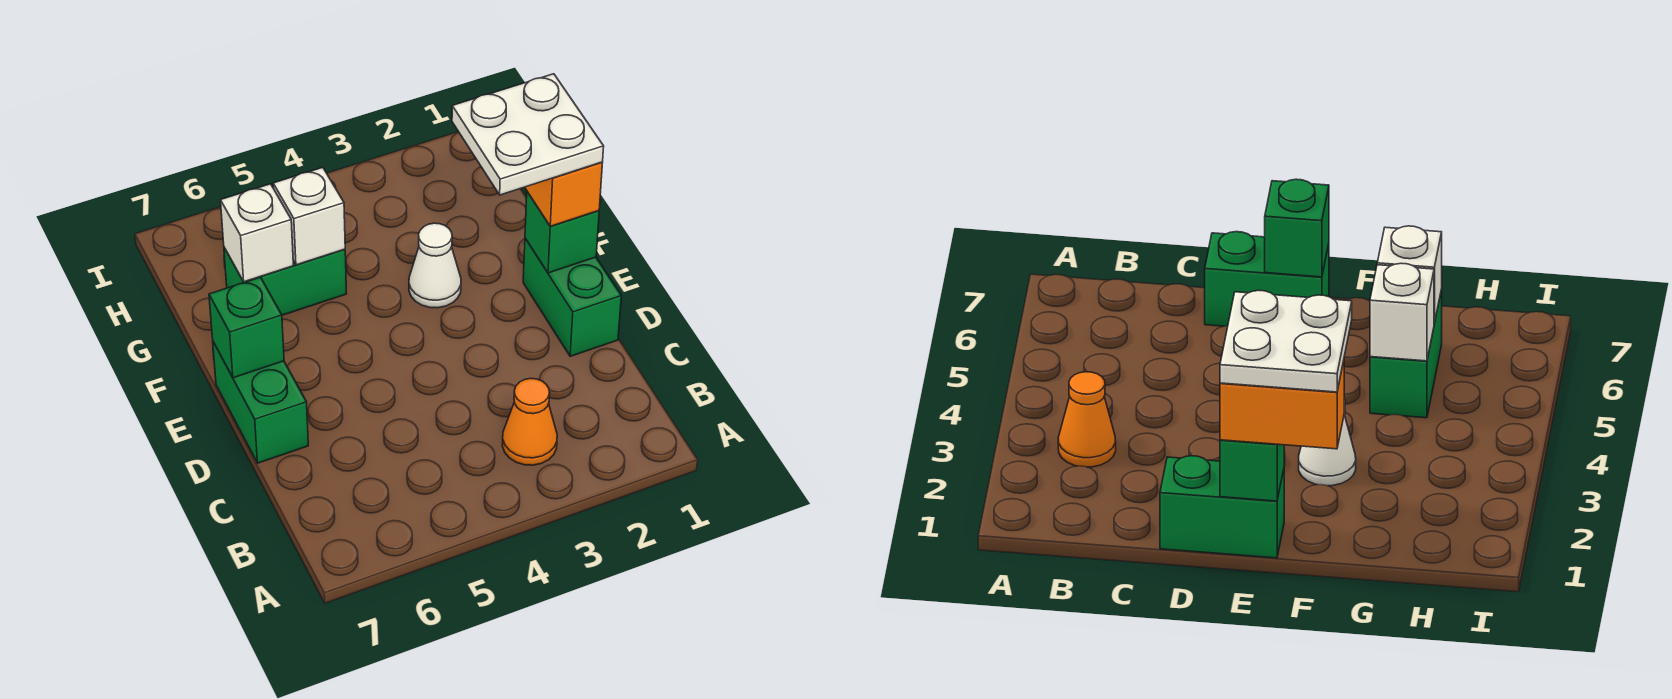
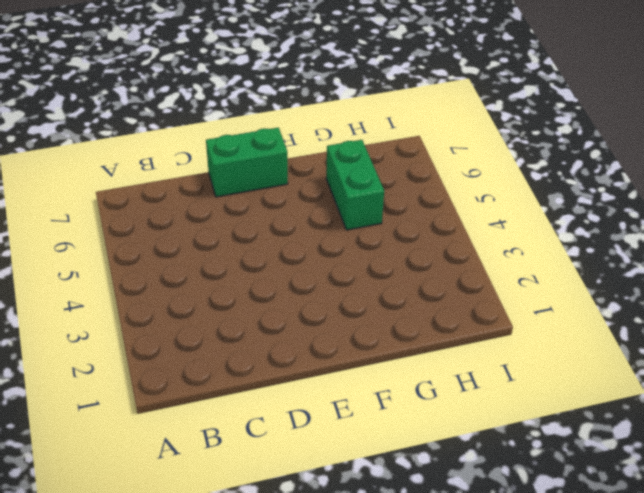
none -> orange 1x1 cone [502,378,557,465]
none -> green 1x2 brick [523,238,621,356]

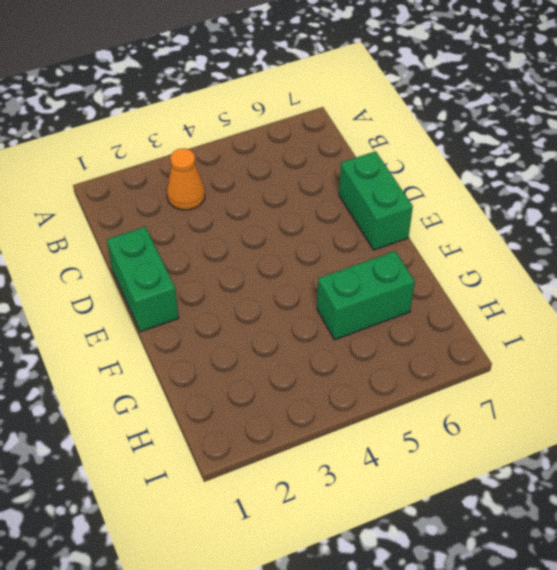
none -> white 1x1 cone [409,223,461,308]
none -> green 1x1 brick [525,192,599,273]

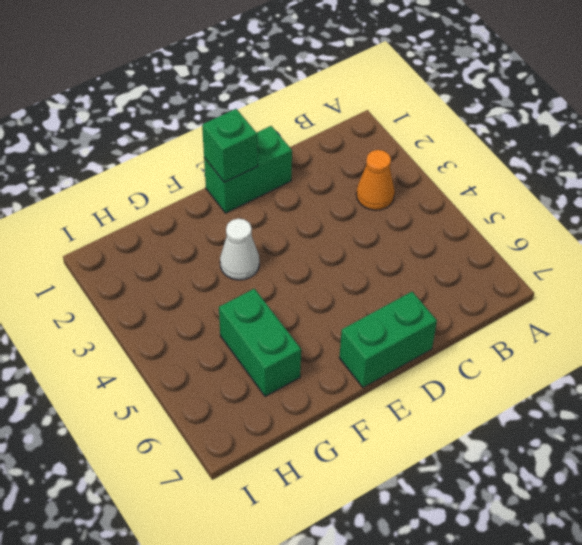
none -> green 1x1 brick [209,277,284,378]
none -> white 1x1 brick [273,168,345,265]

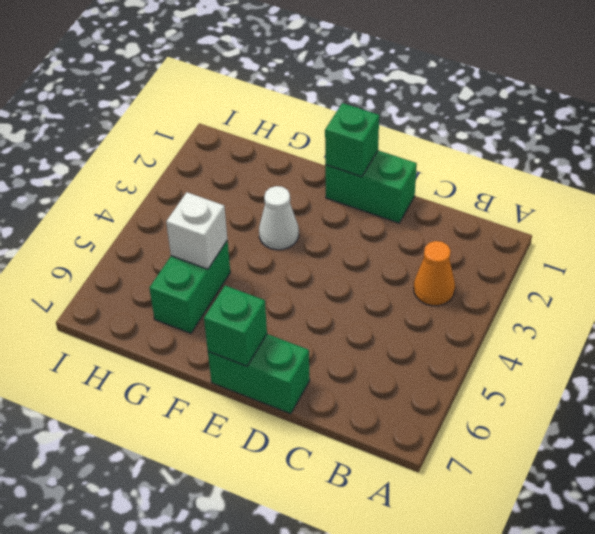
none -> white 1x1 brick [221,184,293,282]
none -> orange 1x2 brick [525,162,602,226]

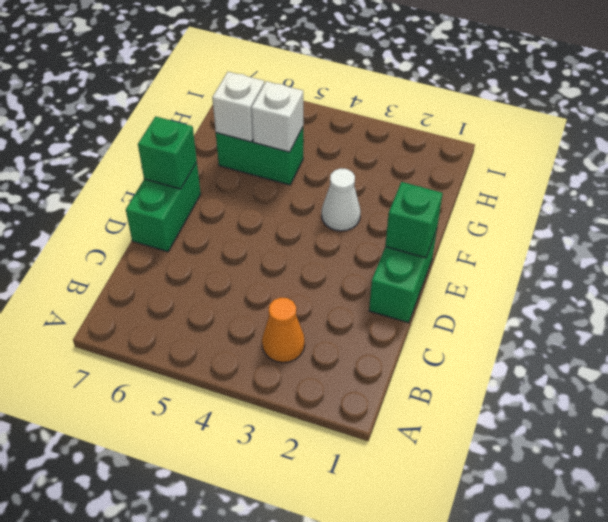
none -> orange 1x2 brick [525,162,602,226]
none -> white 2x2 plate [452,74,604,195]

